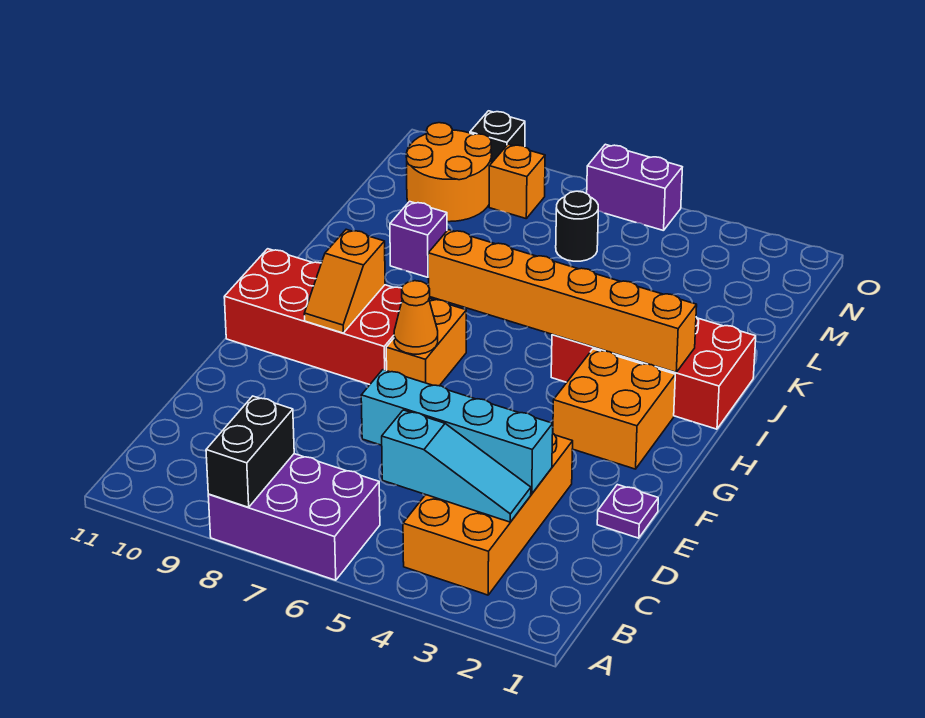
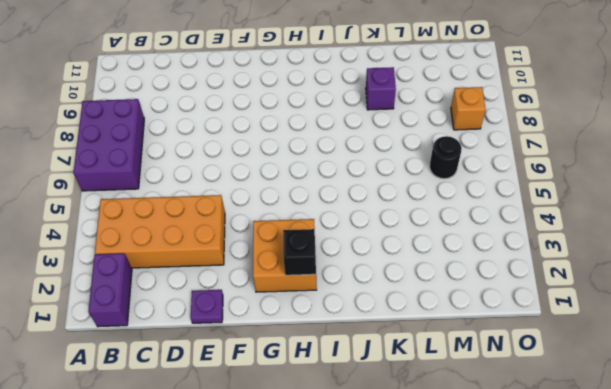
purple 1x2 brick [88,253,132,327] -> purple 1x2 brick moved to [587,144,682,231]
black 1x1 brick [283,229,316,275] -> black 1x1 brick moved to [470,111,525,162]
none -> orange 1x2 brick [386,298,466,386]
none -> red 2x4 brick [224,249,402,385]
none -> red 2x4 brick [551,317,756,429]

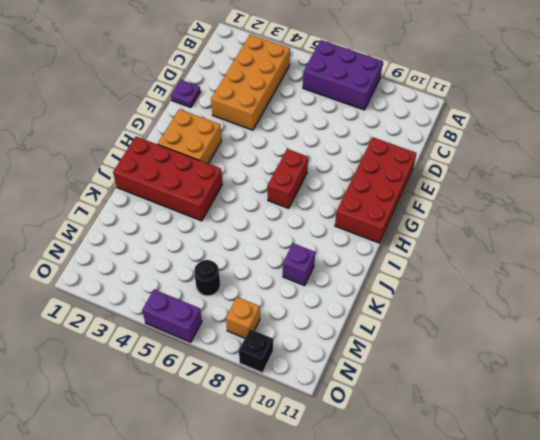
red 2x4 brick [335,137,417,243] -> red 2x4 brick turned to [224,249,402,385]
red 1x2 brick [268,149,308,208] -> orange 1x2 brick [386,298,466,386]
none -> orange 2x2 round brick [406,123,492,222]
none -> black 1x2 brick [206,396,294,507]
none -> cyan 1x3 slope [382,410,531,522]

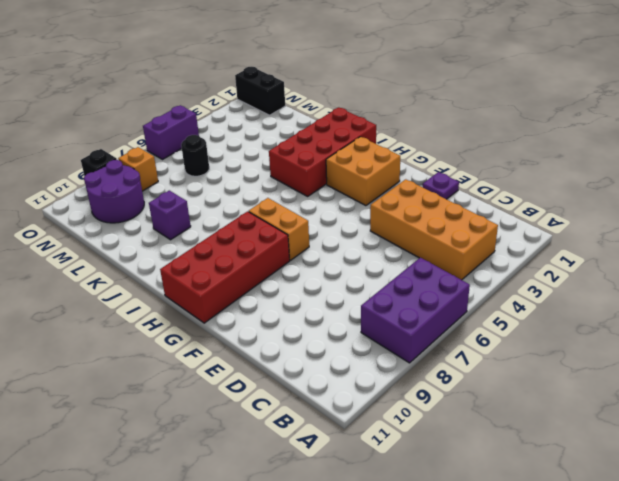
purple 2x2 round brick [84,160,144,223] -> orange 2x2 round brick [406,123,492,222]
black 1x2 brick [235,67,285,115] -> black 1x2 brick moved to [206,396,294,507]
none -> cyan 1x3 slope [382,410,531,522]
none -> cyan 1x4 brick [361,370,553,494]
none -> orange 1x1 cone [394,281,438,354]

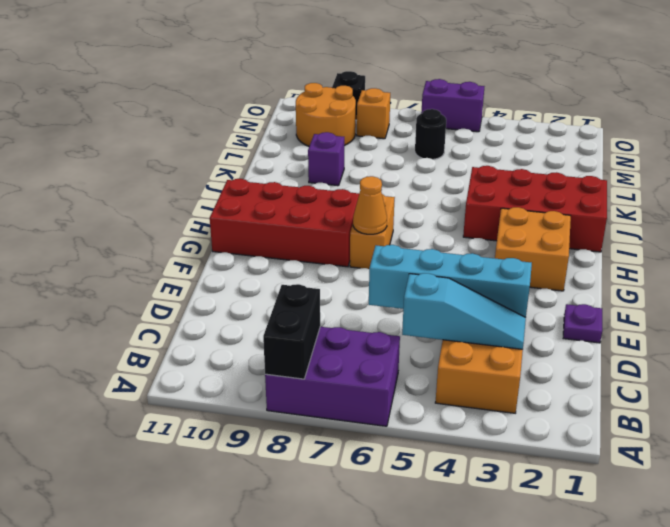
none -> orange 1x2 slope [304,229,385,333]
none -> orange 1x6 brick [428,230,697,372]

